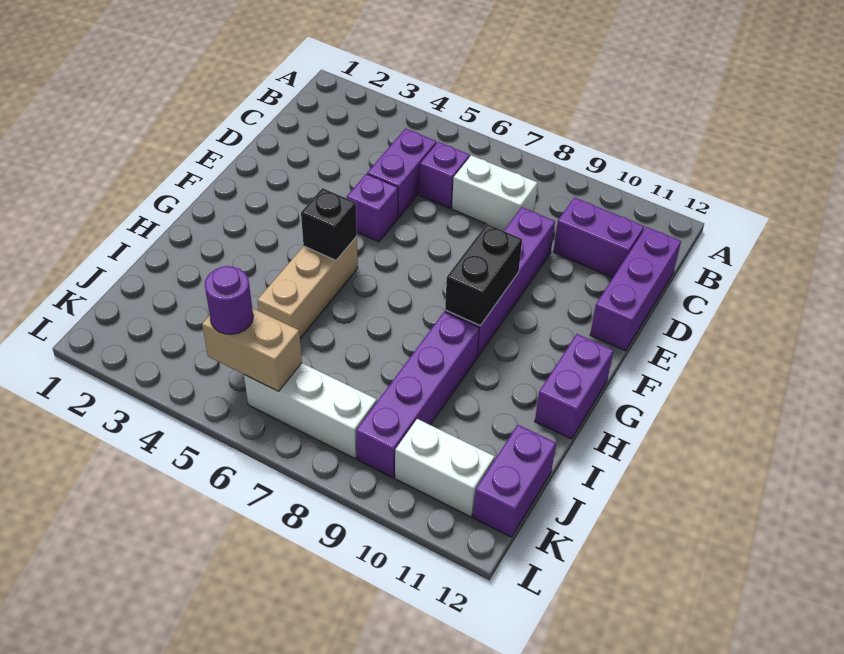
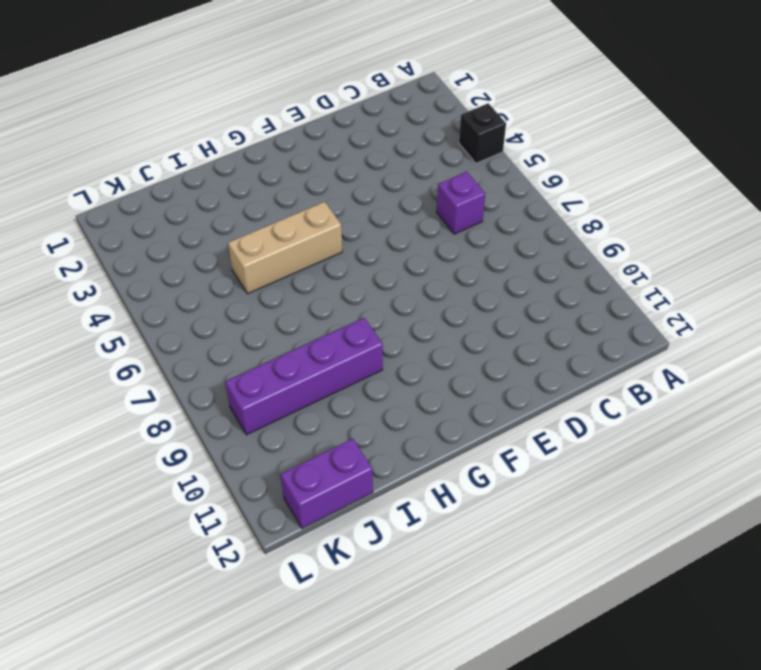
black 1x1 brick [459,103,506,163] -> black 1x1 brick moved to [301,188,357,260]
none -> purple 1x2 brick [367,129,436,218]
none -> white 1x2 brick [452,155,538,231]
none -> purple 1x2 brick [553,197,644,277]

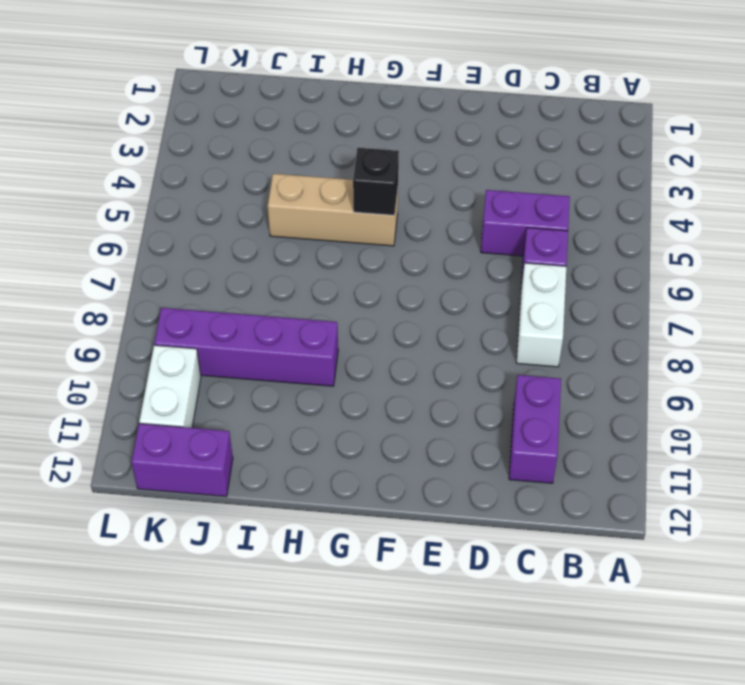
none -> purple 1x3 brick [590,227,681,351]
none -> purple 1x4 brick [445,207,555,357]
none -> purple 1x1 brick [347,174,398,242]

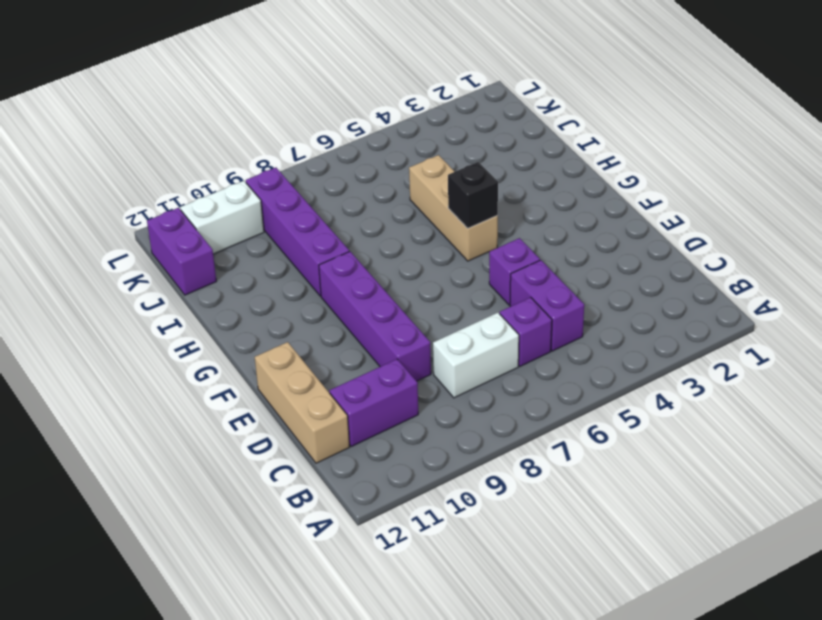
tan 1x3 brick [255,342,349,463] -> purple 1x3 brick [590,227,681,351]
none -> purple 1x2 brick [535,334,614,439]
none -> white 1x3 brick [244,363,377,459]
none -> black 1x2 brick [445,224,522,326]

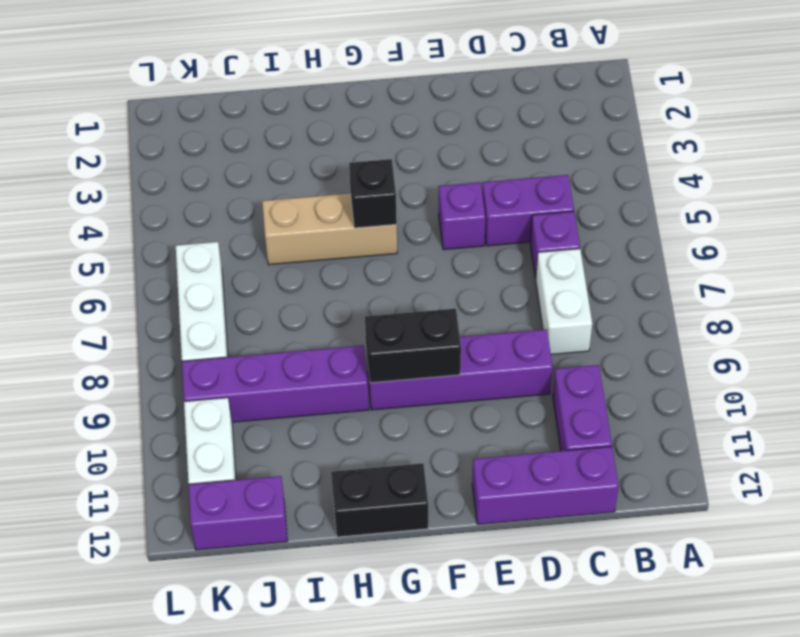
black 1x2 brick [331,463,428,537] -> purple 1x2 brick [535,334,614,439]
none -> tan 1x2 brick [202,308,302,391]
none -> purple 1x1 round brick [205,266,253,334]

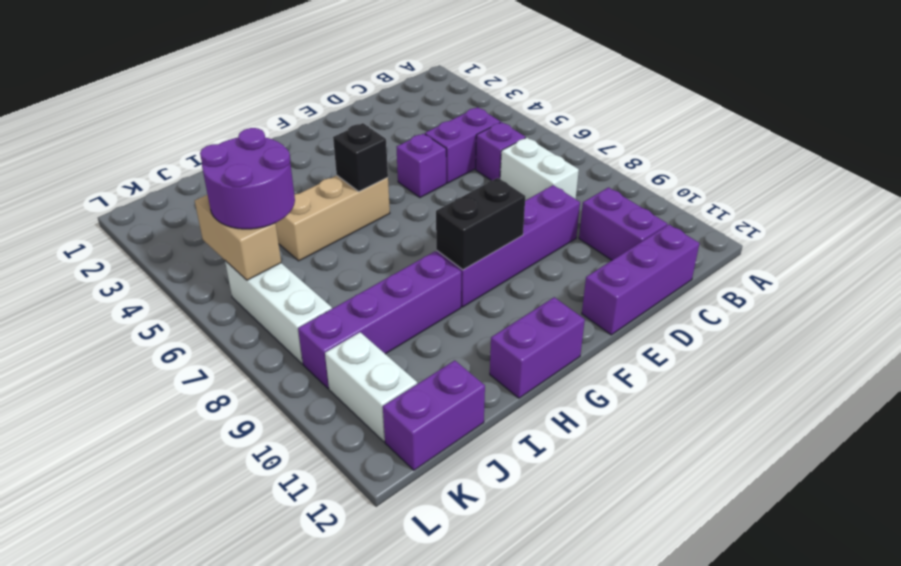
purple 2x2 round brick [200,128,295,229] -> purple 1x1 round brick [205,266,253,334]

